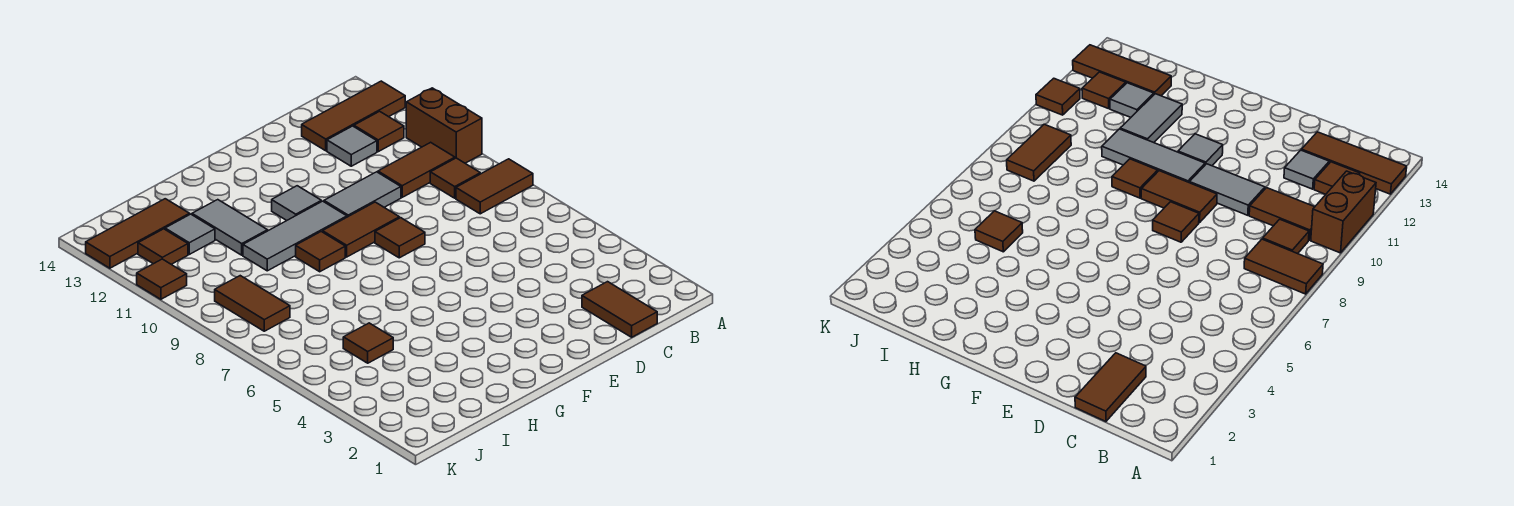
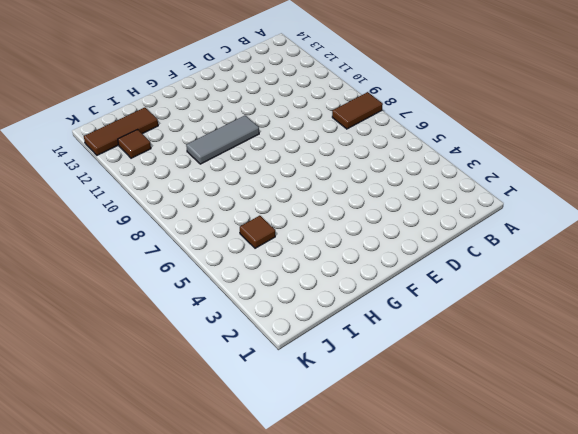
none -> brown 1x2 brick [406,88,482,163]
none -> brown 1x3 tile [302,81,405,151]
none -> brown 1x1 tile [430,158,480,198]

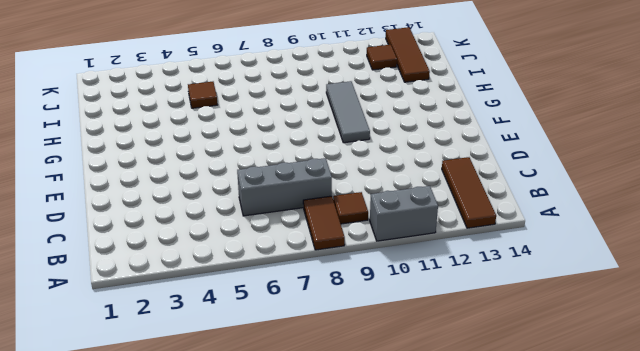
grey 1x2 brick [370,186,438,241] -> brown 1x2 brick [406,88,482,163]
grey 1x3 brick [237,158,332,216] -> none
none -> brown 1x2 tile [378,142,455,197]
none -> brown 1x1 tile [354,111,404,152]
none -> brown 1x2 tile [582,282,657,337]

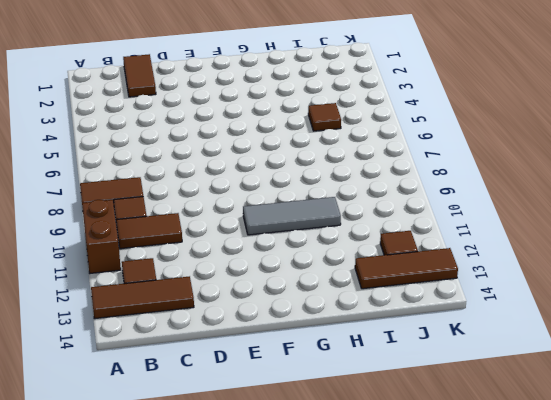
none -> grey 1x1 tile [327,126,377,166]
none -> grey 1x2 tile [324,172,401,217]
none -> brown 1x1 tile [375,218,425,258]

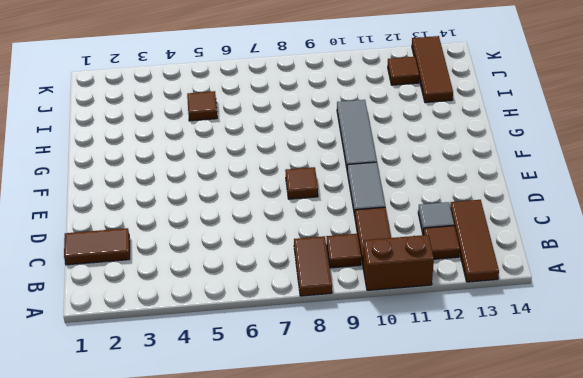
none -> brown 1x2 tile [323,202,399,257]
none -> grey 1x1 tile [272,186,321,221]
none -> brown 1x1 tile [296,232,345,272]

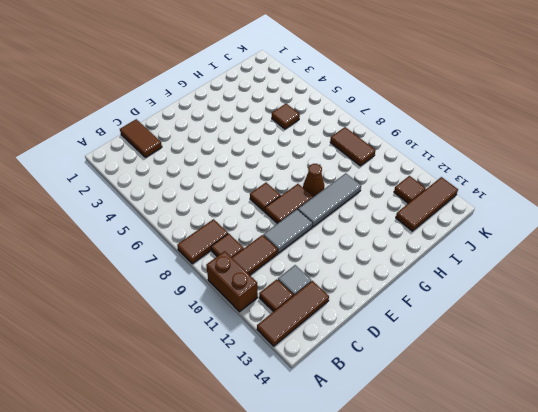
brown 1x1 cone [303,164,324,197] -> brown 1x1 tile [296,232,345,272]
none -> grey 1x1 tile [272,186,321,221]
none -> grey 1x2 tile [192,200,268,255]
none -> grey 1x1 tile [165,214,215,254]

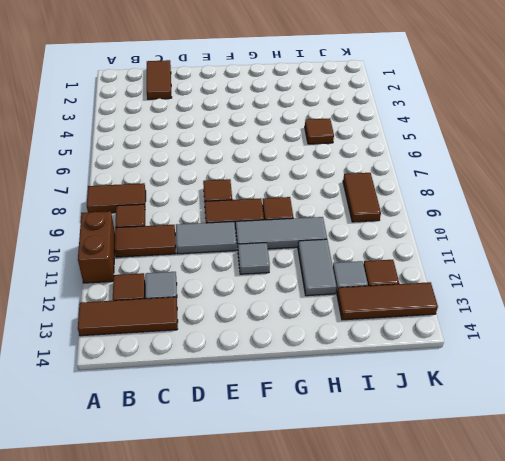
none -> brown 1x1 tile [137,259,187,299]

